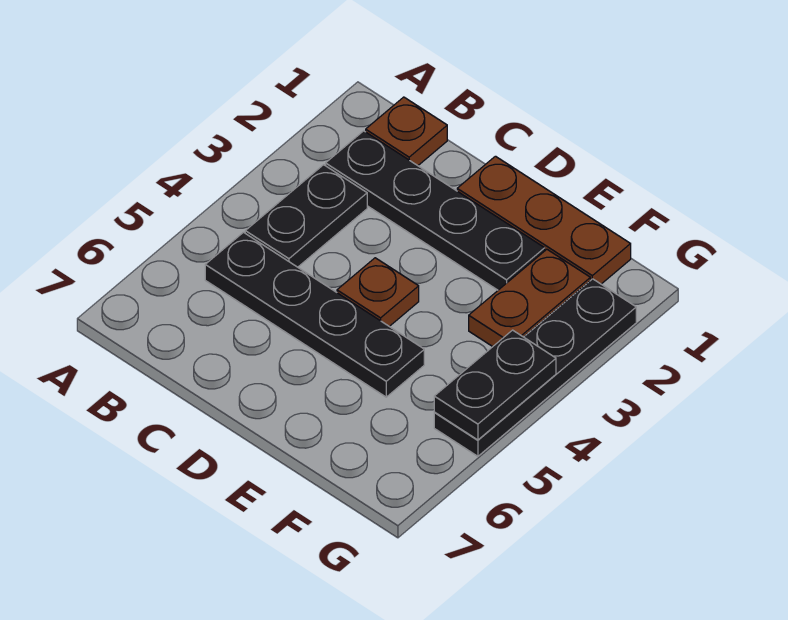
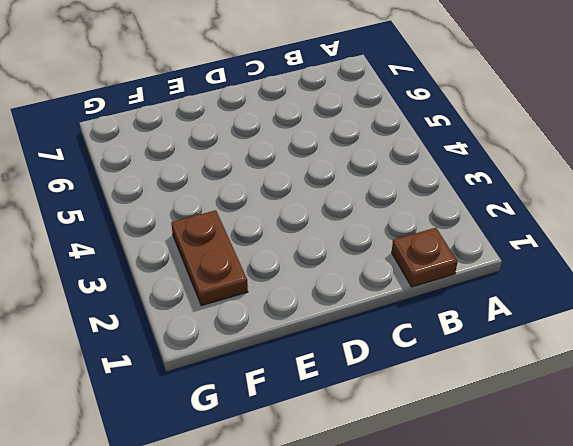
none -> black 1x4 plate [326,131,545,290]
none -> black 1x2 plate [245,165,367,267]

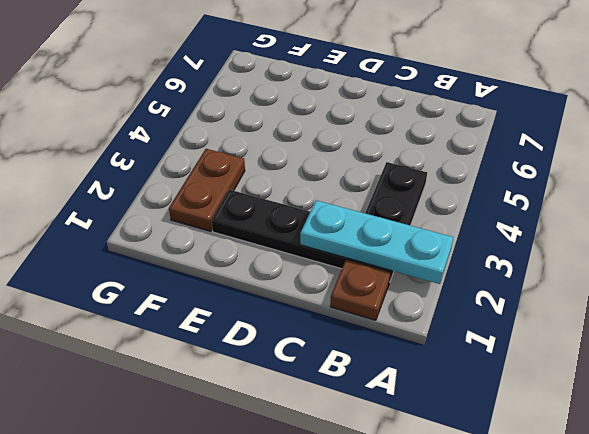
cyan 1x3 plate [300,200,454,284] -> none
none -> black 1x4 plate [205,232,424,397]
none -> brown 1x3 plate [457,156,631,284]

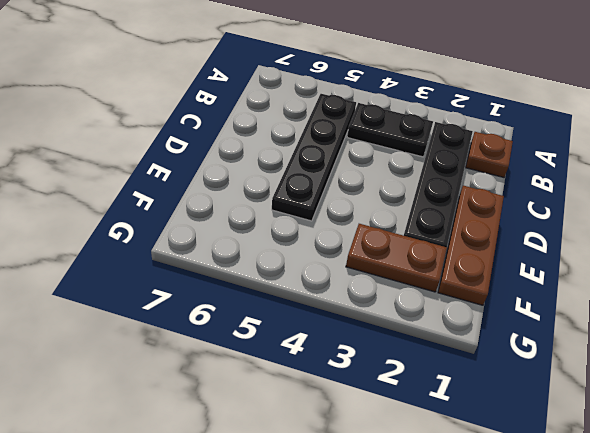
none -> brown 1x1 plate [337,258,419,326]
none -> black 1x4 plate [434,279,636,456]

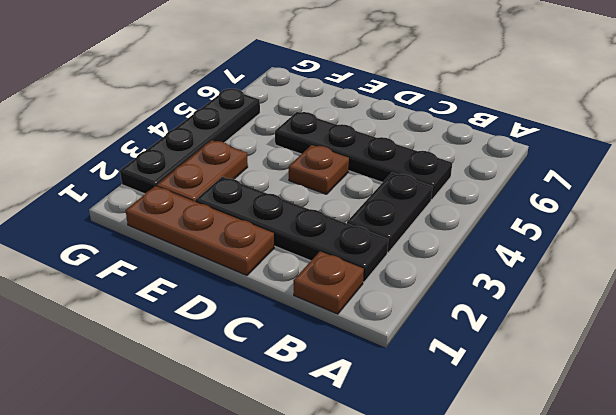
none -> black 1x2 plate [434,330,556,440]

